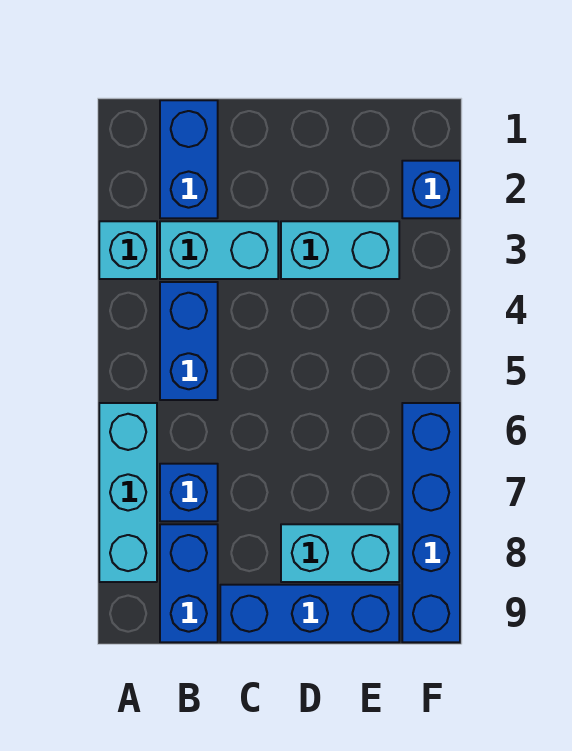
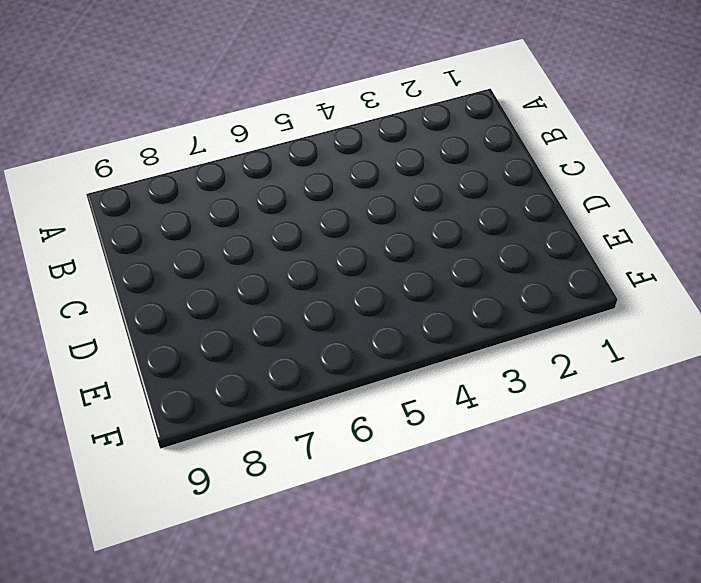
none -> cyan 1x1 brick [99,221,157,279]
none -> cyan 1x3 brick [99,403,157,582]
none -> blue 1x2 brick [160,100,218,218]

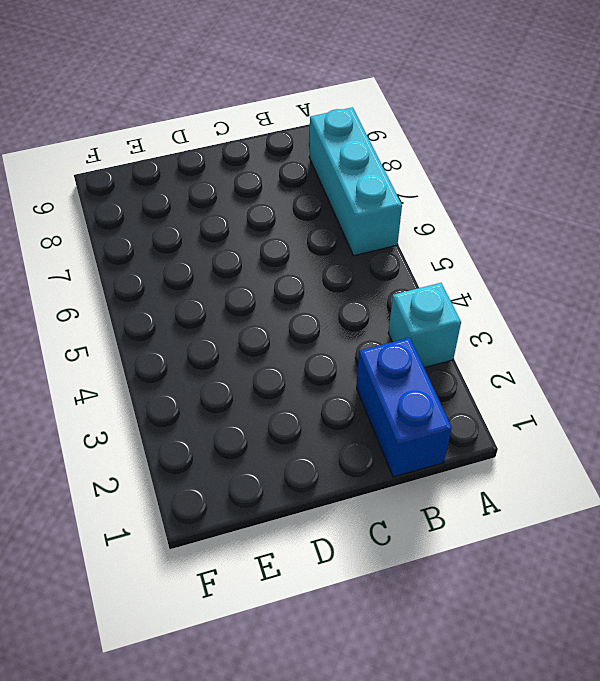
none -> cyan 1x2 brick [160,221,278,279]
none -> blue 1x2 brick [160,282,218,400]
none -> blue 1x1 brick [160,464,218,521]

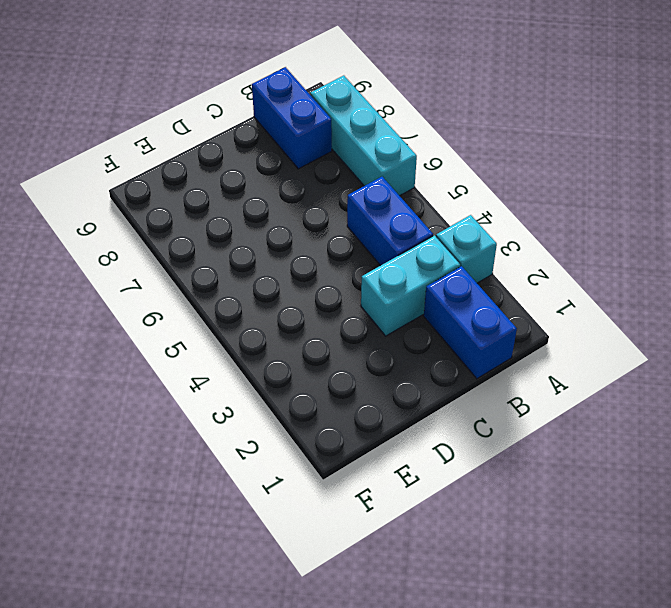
none -> blue 1x1 brick [160,464,218,521]
none -> blue 1x3 brick [220,585,399,642]
none -> cyan 1x2 brick [281,221,399,279]

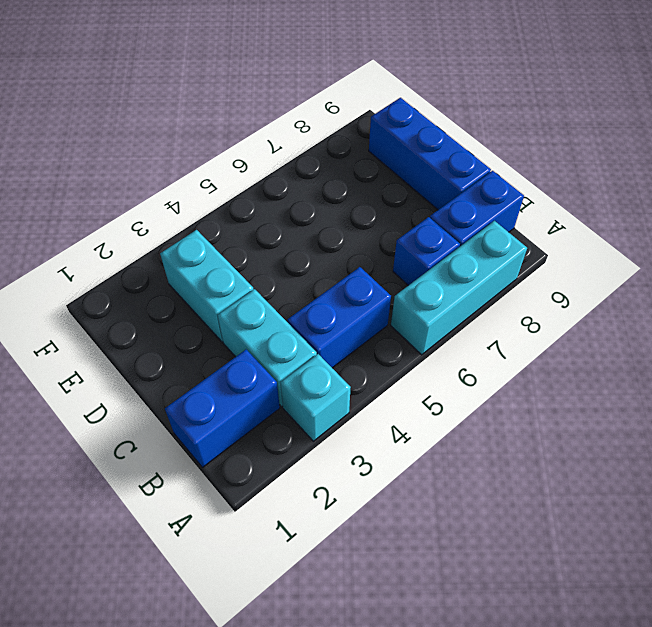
none -> cyan 1x2 brick [281,524,399,582]
none -> blue 1x1 brick [402,161,460,218]
none -> blue 1x4 brick [402,403,460,642]

